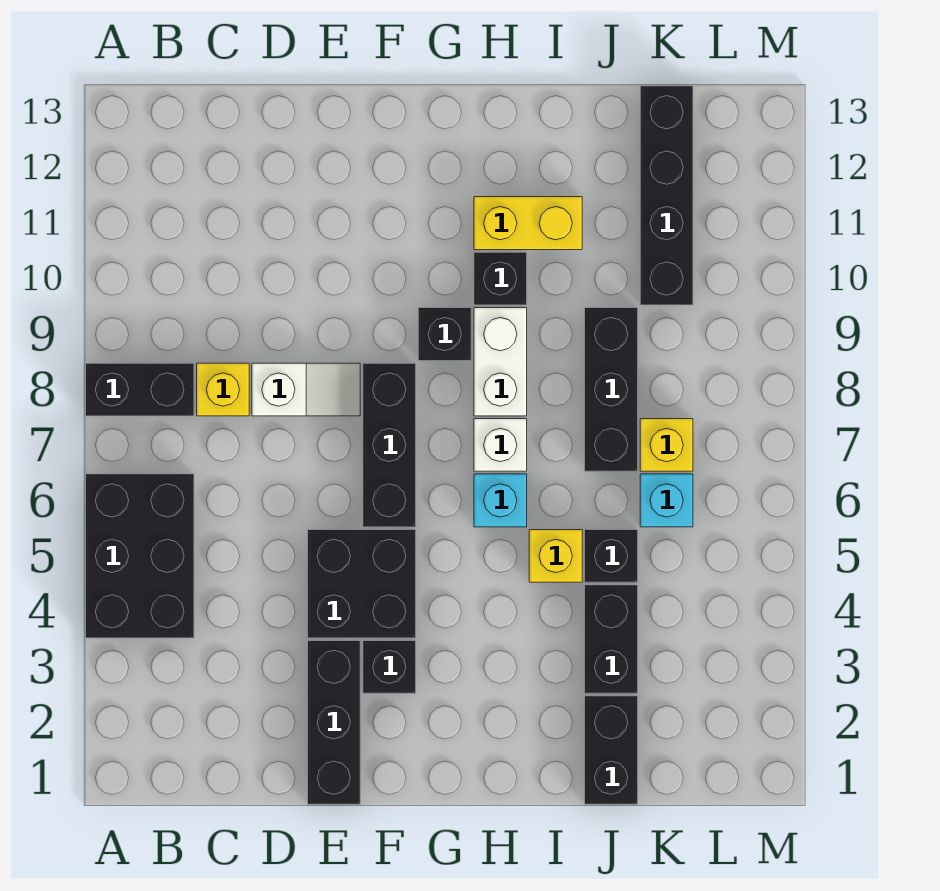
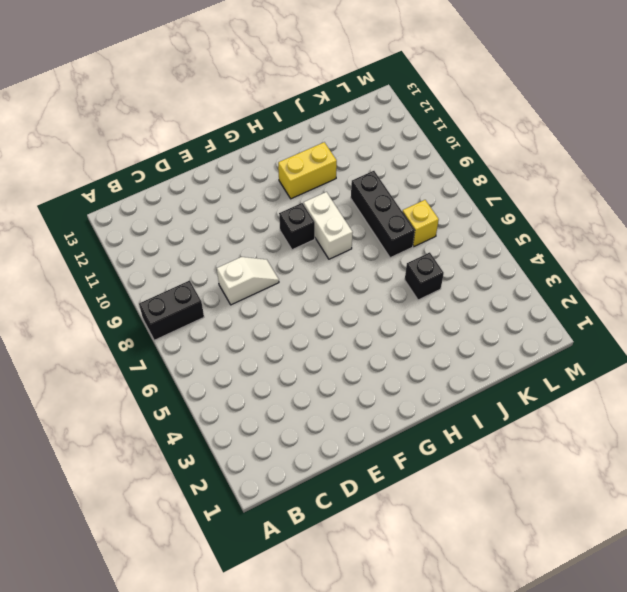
none -> black 2x3 brick [86,474,194,638]
none -> yellow 1x1 brick [197,363,249,416]
none -> black 1x3 brick [308,641,360,804]

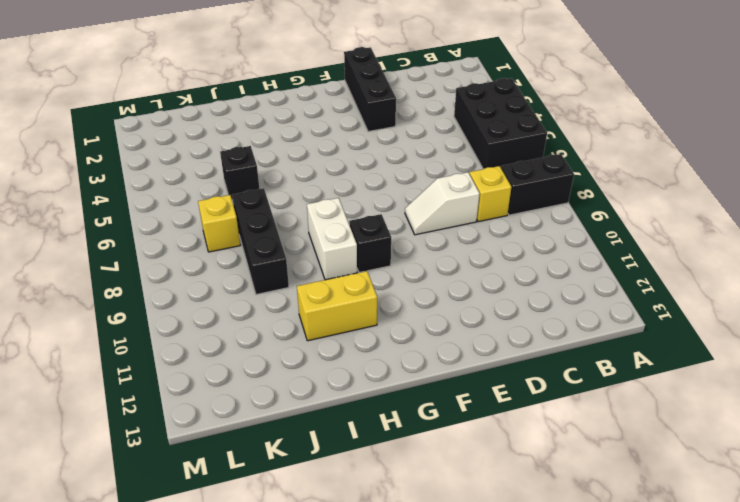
none -> black 2x2 brick [308,530,416,638]
none -> black 1x1 brick [363,641,416,693]
none -> black 1x3 brick [363,363,416,527]

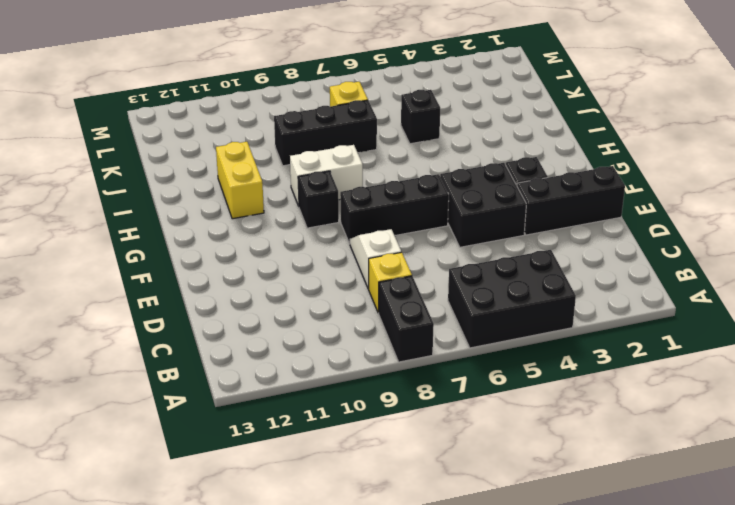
none -> cyan 1x1 brick [474,474,527,527]
none -> white 1x1 brick [474,419,527,471]
none -> black 1x1 brick [474,252,527,305]

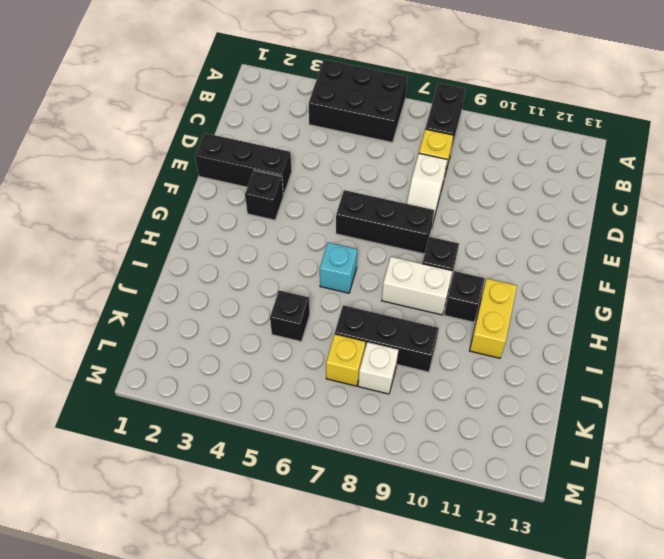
white 1x1 brick [358,342,398,394] -> white 1x1 brick moved to [474,419,527,471]
none -> black 2x2 brick [308,530,416,638]
none -> yellow 1x1 brick [529,530,582,582]
none -> black 1x2 brick [585,696,638,804]

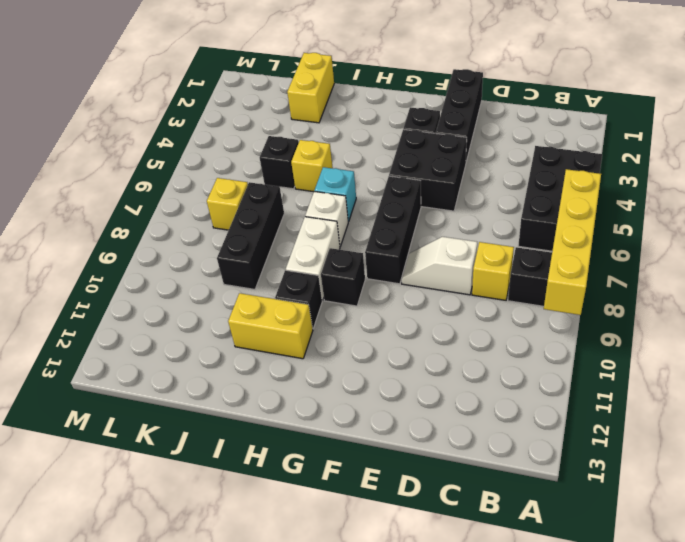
yellow 1x4 brick [544,169,601,315] -> none
yellow 1x2 brick [287,53,334,123] -> black 1x2 brick [585,696,638,804]
none -> black 1x2 brick [585,585,638,693]
none -> cyan 1x1 brick [640,474,693,527]
none -> black 1x4 brick [640,86,693,305]

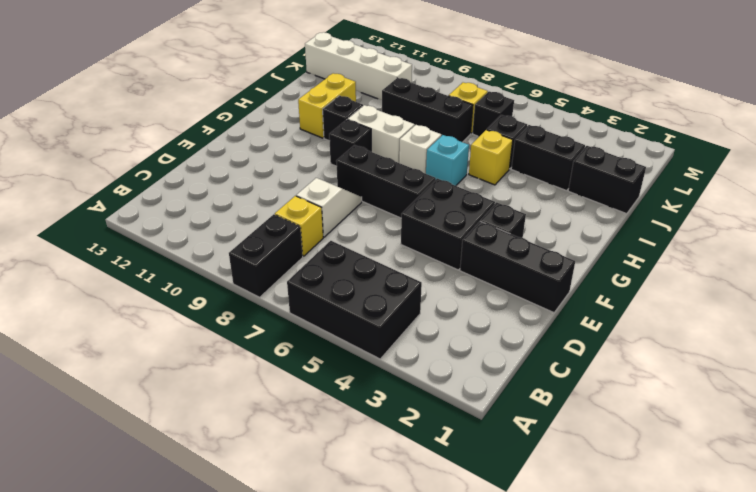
black 1x1 brick [473,91,514,136] -> cyan 1x1 brick [640,474,693,527]
white 1x4 brick [305,32,412,100] -> black 1x4 brick [640,86,693,305]

